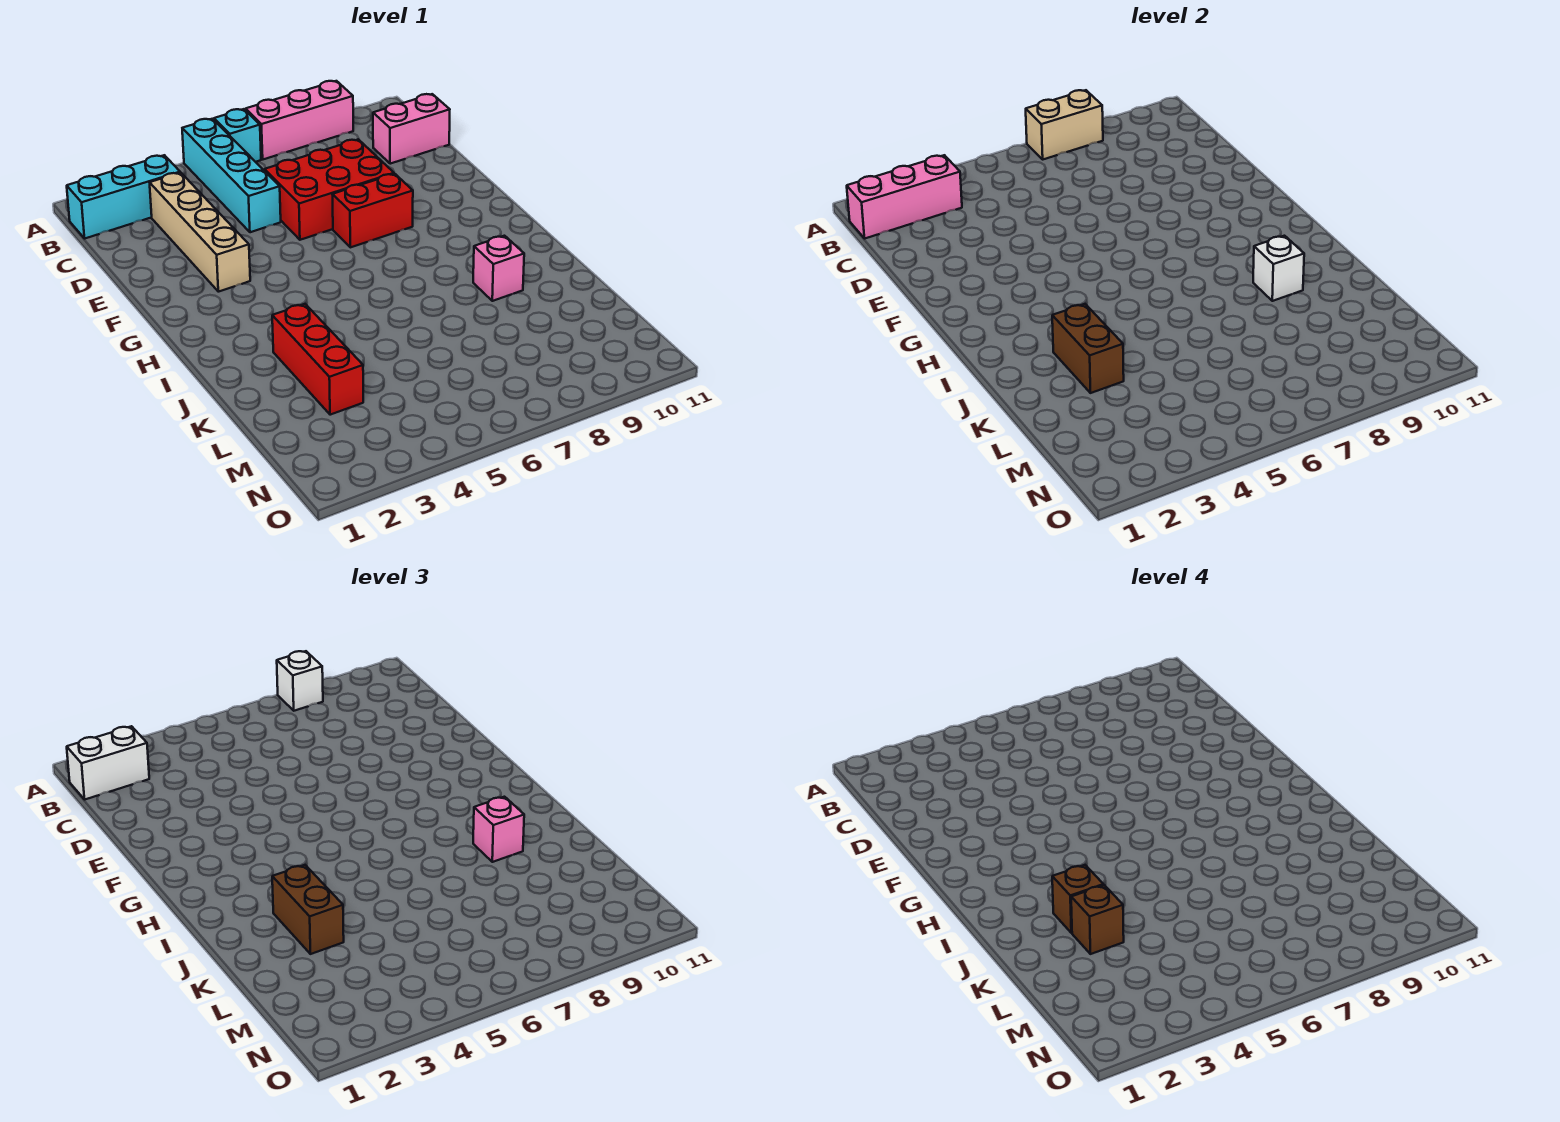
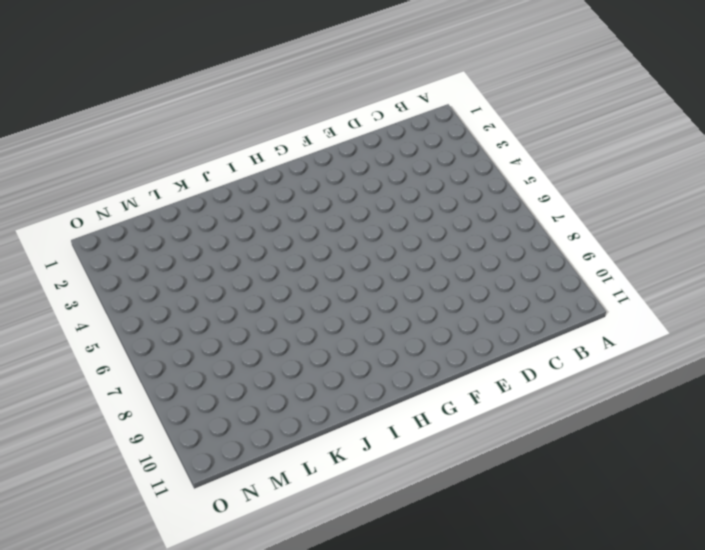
none -> cyan 1x4 brick [182,119,281,232]
none -> cyan 1x1 brick [214,109,261,162]
none -> pink 1x3 brick [246,81,353,159]

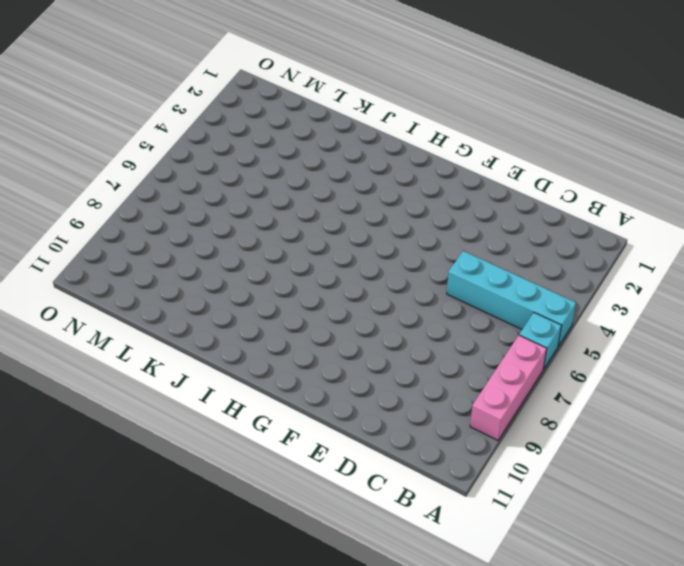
none -> cyan 1x3 brick [67,155,180,238]
none -> tan 1x4 brick [150,173,250,292]
none -> pink 1x2 brick [373,94,450,164]

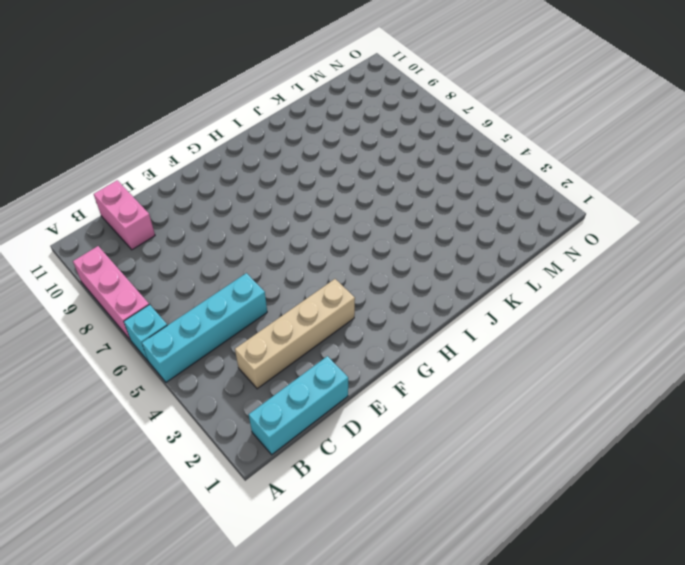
cyan 1x3 brick [249,356,348,455] -> cyan 1x3 brick turned to [67,155,180,238]
none -> red 2x3 brick [265,139,394,240]
none -> red 1x2 brick [332,174,413,247]
none -> red 1x3 brick [272,304,363,415]

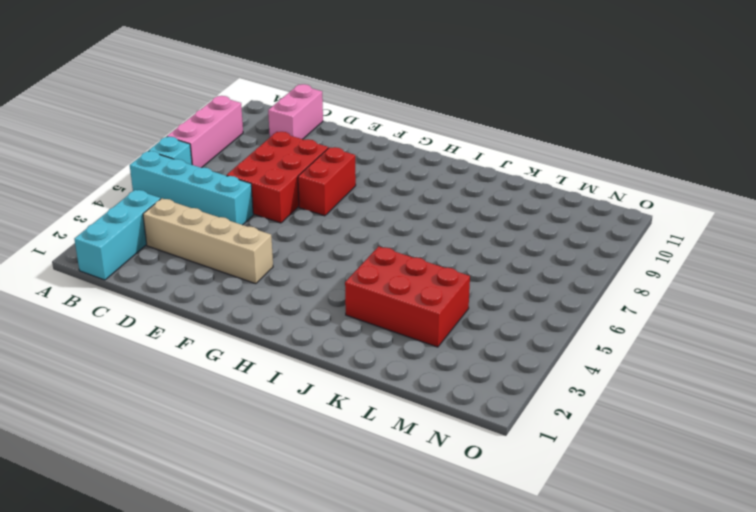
red 2x3 brick [345,246,470,347] -> red 1x3 brick [272,304,363,415]
none -> pink 1x1 brick [473,236,524,301]
none -> tan 1x2 brick [1026,90,1103,159]
none -> pink 1x3 brick [847,155,962,238]

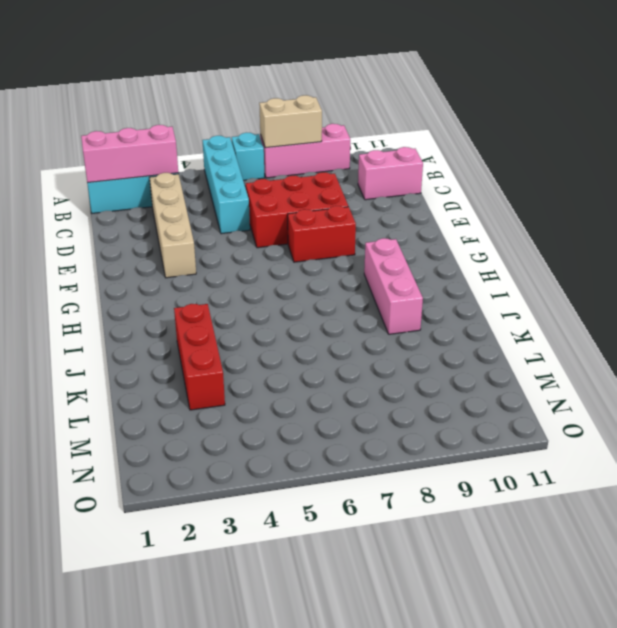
pink 1x3 brick [364,238,423,334] -> pink 1x1 brick [473,236,524,301]
none -> brown 1x2 brick [1052,304,1124,393]
none -> white 1x1 brick [1253,236,1304,301]
none -> white 1x1 brick [277,651,323,711]

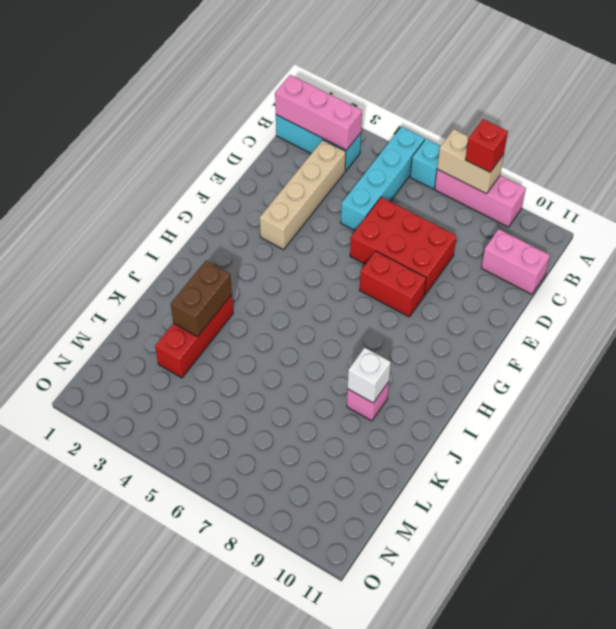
red 1x1 brick [466,119,508,172] -> white 1x1 brick [277,651,323,711]
none -> white 1x2 brick [67,726,149,799]
none -> brown 1x2 brick [272,865,344,954]
none -> pink 1x1 brick [473,797,524,862]

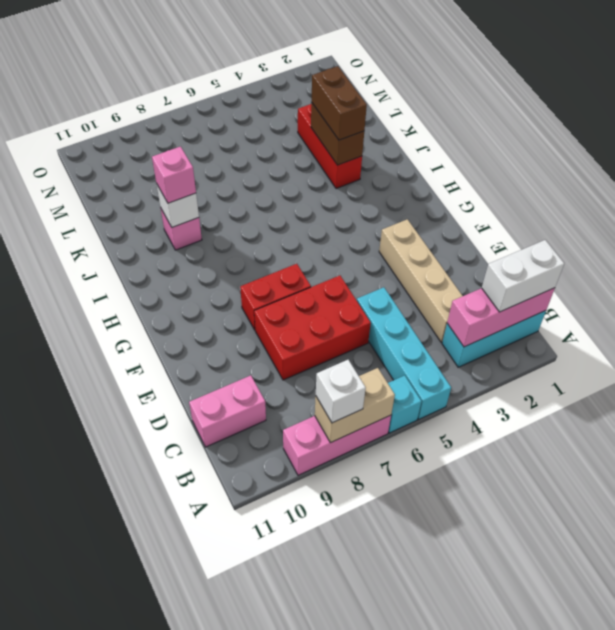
none -> brown 1x1 brick [1052,865,1104,933]
none -> brown 1x1 brick [1071,885,1124,954]

